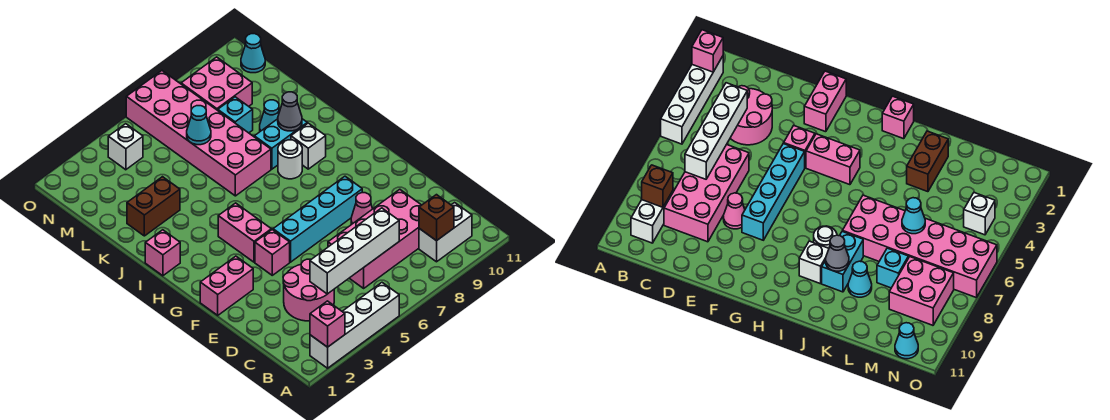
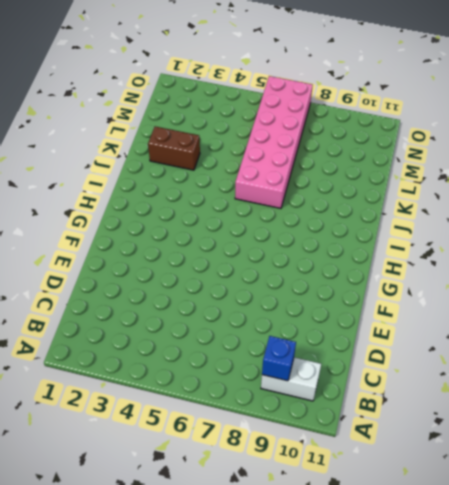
blue 1x1 brick [262,336,296,381] -> brown 1x1 brick [419,195,454,241]
none -> white 1x4 brick [310,283,399,368]
none -> pink 2x2 round brick [283,259,334,321]
none -> pink 2x4 brick [328,189,421,288]

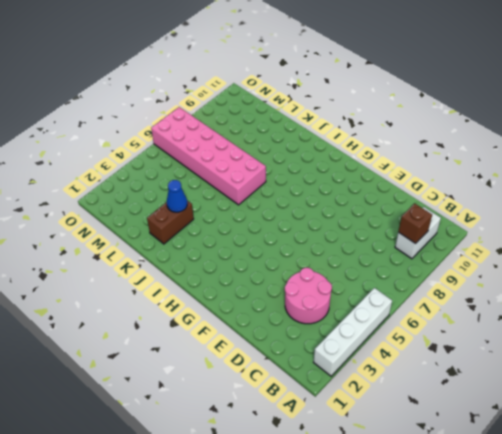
blue 1x1 cone [167,180,187,212] -> none
none -> pink 2x4 brick [328,189,421,288]
none -> pink 1x1 cone [351,193,373,225]
none -> pink 1x2 brick [200,256,253,315]

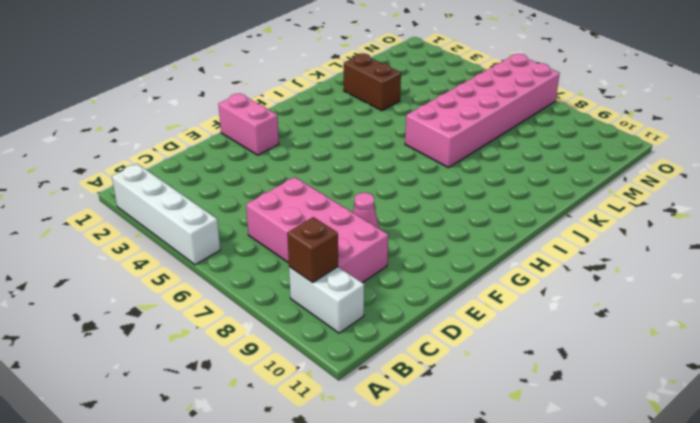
none -> pink 2x2 round brick [283,259,334,321]
none -> pink 1x1 brick [255,230,290,275]
none -> cyan 1x4 brick [273,176,362,262]

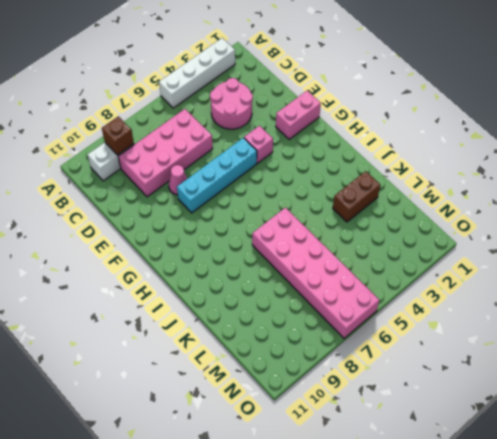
none -> pink 1x2 brick [218,203,271,262]
none -> pink 1x1 brick [145,230,180,276]
none -> white 1x1 round brick [278,140,302,179]

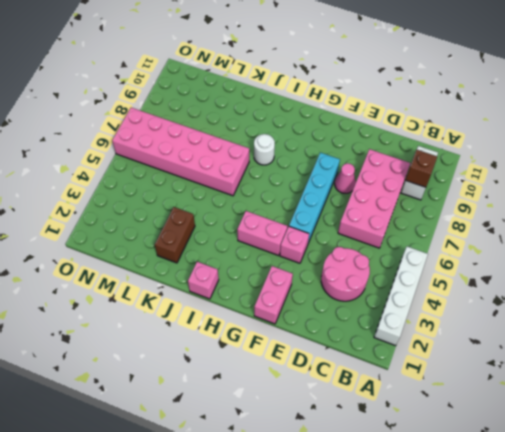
none -> white 1x1 brick [291,123,326,169]
none -> cyan 1x2 brick [254,119,307,169]
none -> cyan 1x1 cone [260,100,280,131]

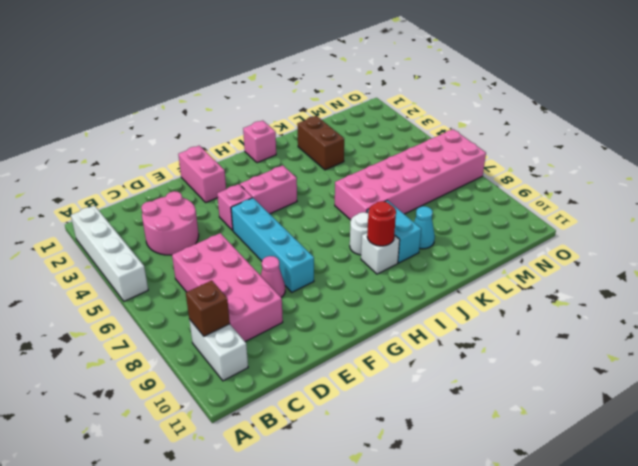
red 1x1 round brick [367,201,396,246] -> none
none -> cyan 1x1 brick [218,97,253,133]
none -> pink 2x2 brick [181,57,252,110]
none -> white 1x1 brick [108,124,143,170]

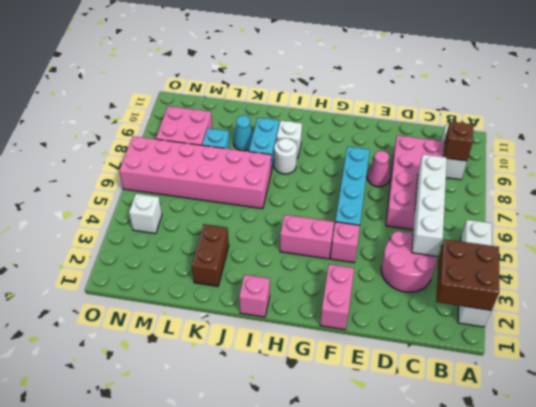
brown 2x2 brick [436,239,499,310] -> pink 1x1 brick [310,301,345,347]
none -> cyan 1x1 cone [241,34,265,73]
none -> grey 1x1 cone [278,92,302,131]
none -> cyan 1x1 cone [187,106,211,145]

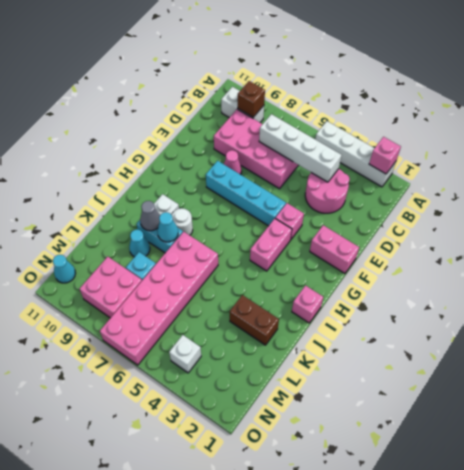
cyan 1x1 cone [157,212,178,242] -> cyan 1x1 cone moved to [187,106,211,145]

